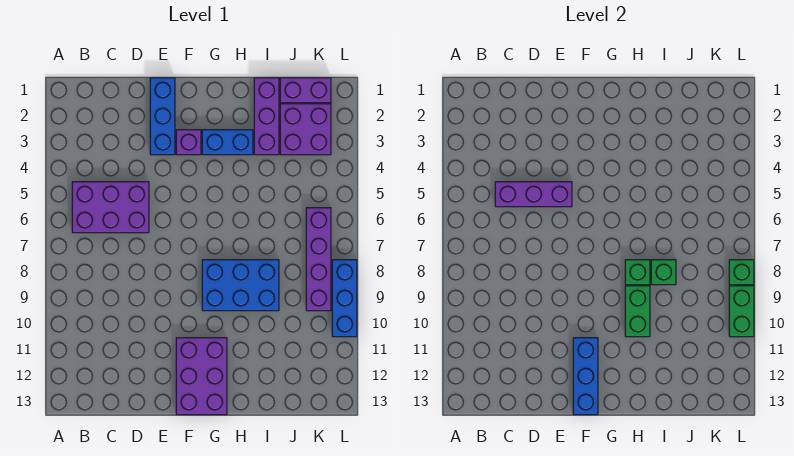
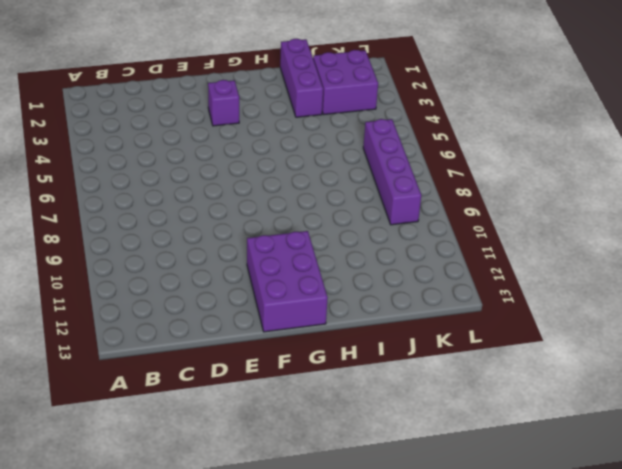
none -> purple 2x3 brick [72,182,149,233]
none -> blue 1x3 brick [150,78,175,155]
none -> blue 1x2 brick [202,130,253,155]

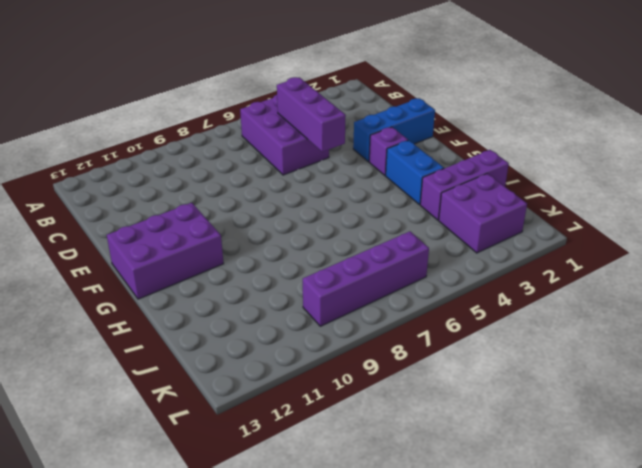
none -> blue 2x3 brick [202,260,279,311]
none -> purple 1x2 brick [280,78,331,103]
none -> blue 1x3 brick [332,260,357,337]

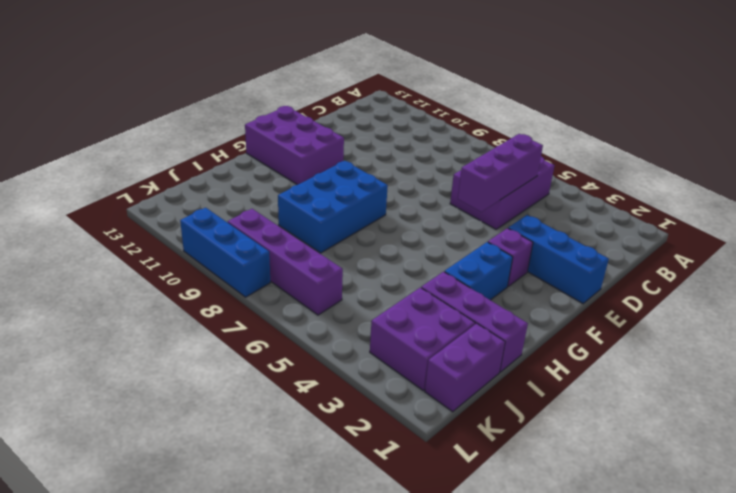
none -> blue 1x3 brick [573,338,598,415]
none -> green 1x1 brick [625,260,650,285]
none -> green 1x2 brick [625,286,650,337]

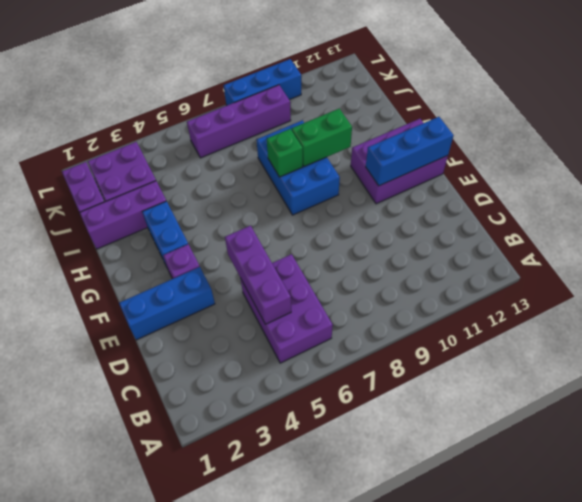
none -> green 1x1 brick [651,260,676,285]
none -> green 1x1 brick [729,260,754,285]
none -> green 1x2 brick [729,286,754,337]

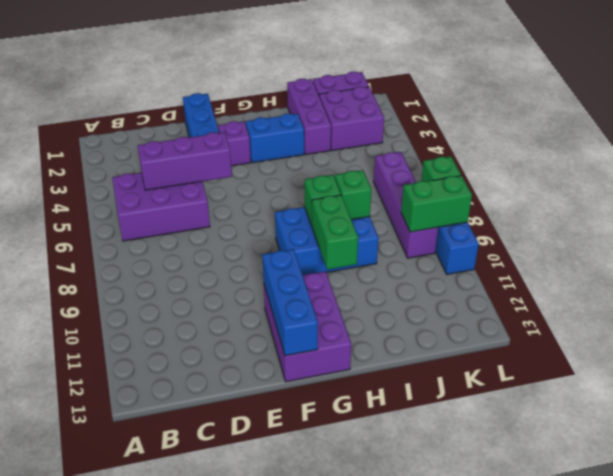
green 1x2 brick [401,176,472,232] -> green 1x2 brick turned to [729,286,754,337]

